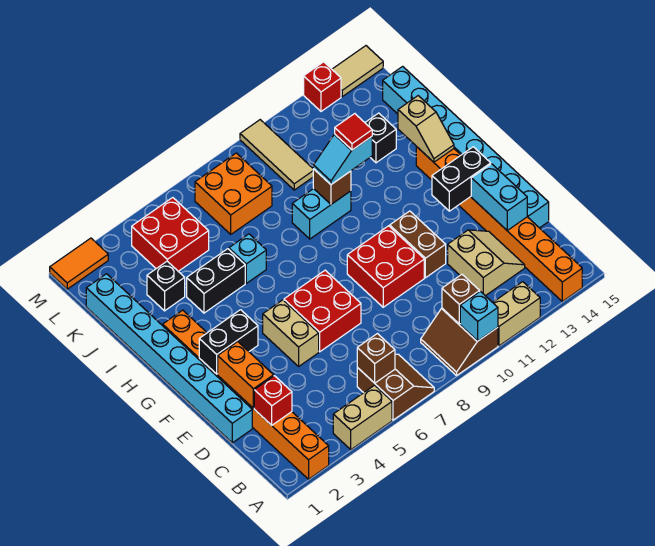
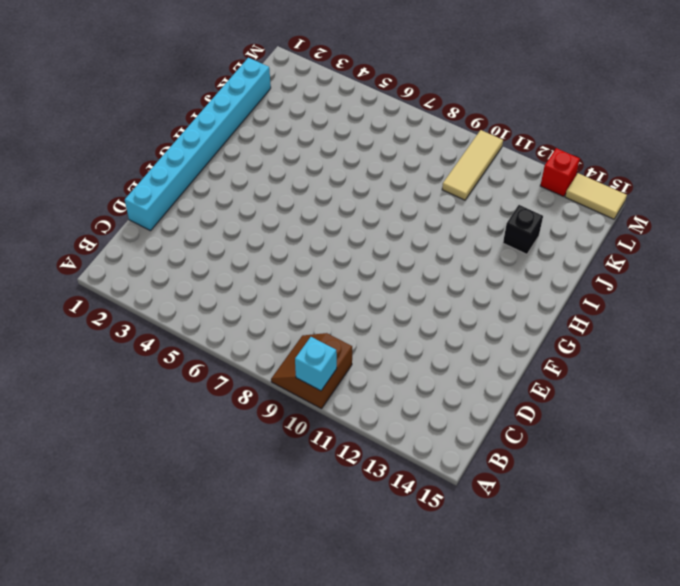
none -> orange 1x8 brick [163,310,329,479]
none -> tan 1x2 brick [333,385,392,450]
none -> brown 2x2 slope [357,354,434,420]
none -> tan 1x2 brick [493,282,540,346]

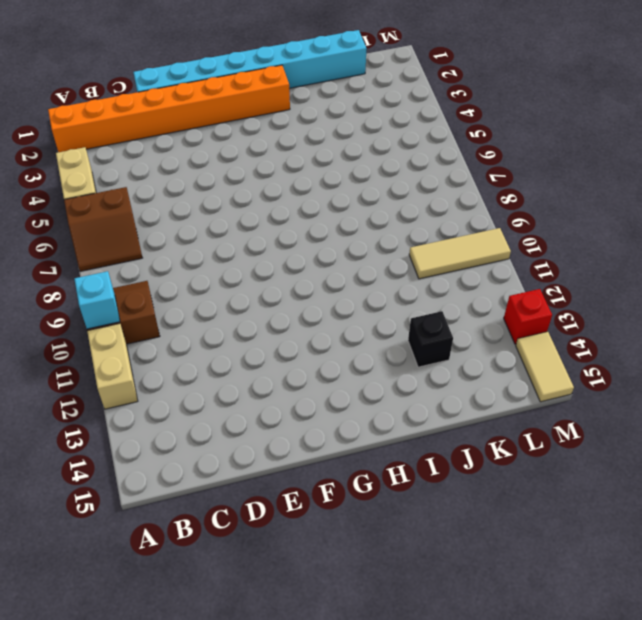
none -> orange 1x8 brick [416,146,582,301]
none -> tan 2x2 slope [448,230,525,296]
none -> cyan 1x8 brick [383,66,549,228]
none -> tan 1x2 brick [263,300,319,366]

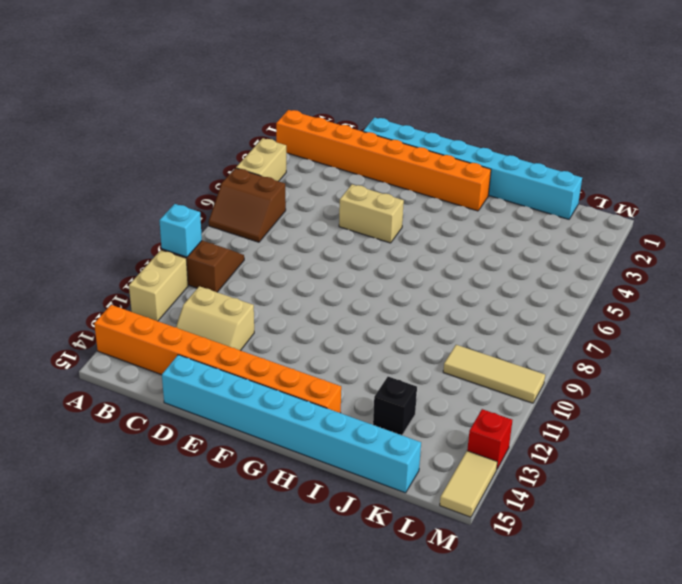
none -> red 2x2 brick [284,270,361,352]
none -> red 2x2 brick [347,226,424,307]
none -> brown 1x2 brick [390,211,446,278]
none -> black 1x2 brick [187,249,245,313]

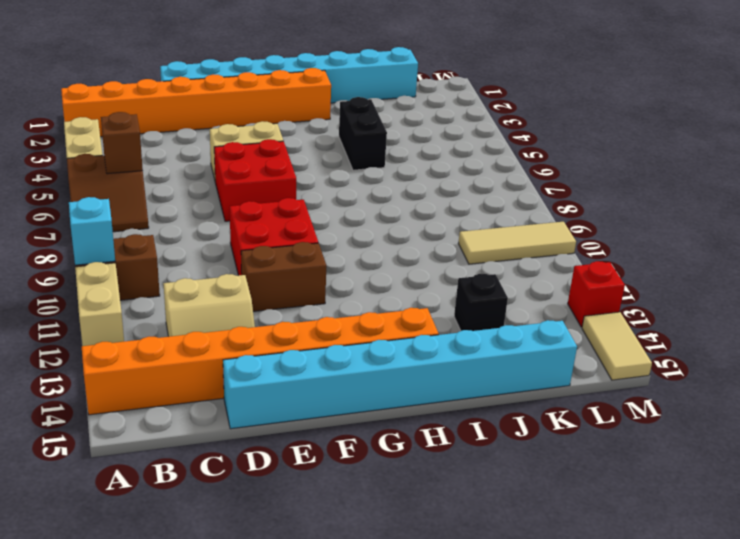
none -> cyan 1x1 brick [229,234,266,283]
none -> cyan 1x2 brick [292,189,351,239]
none -> black 1x1 brick [147,261,185,311]
none -> red 2x2 brick [132,198,209,271]

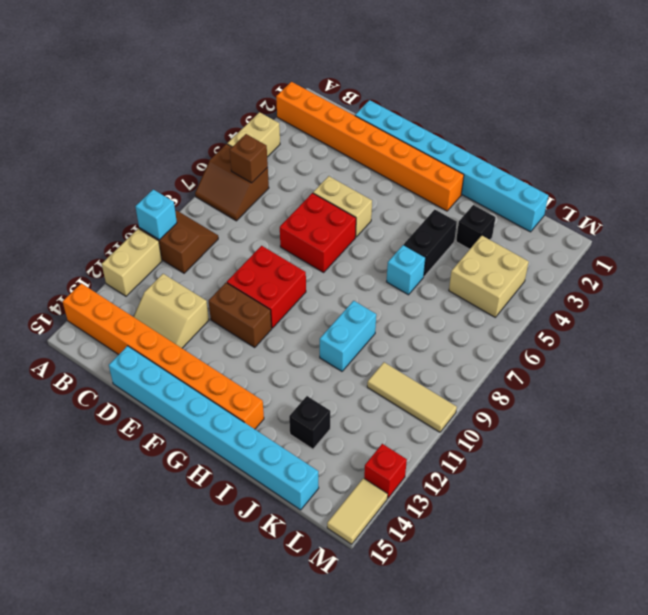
tan 2x2 brick [449,236,529,317] -> red 2x2 brick [132,198,209,271]
none -> orange 2x2 brick [195,153,272,234]
none -> orange 1x2 tile [50,238,108,289]
none -> brown 1x1 brick [442,275,480,324]
none -> red 1x1 brick [254,376,292,425]

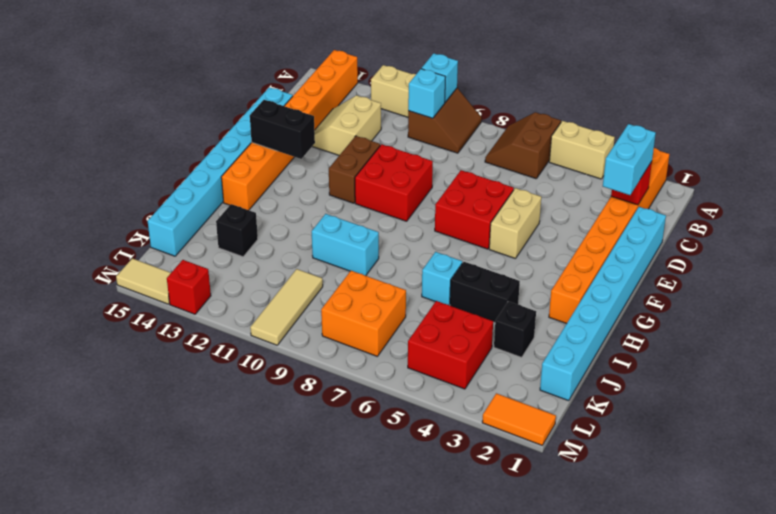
cyan 1x1 brick [408,69,445,118] -> brown 1x1 brick [442,275,480,324]
cyan 1x2 brick [603,124,656,195] -> cyan 1x2 brick moved to [471,164,527,230]
none -> brown 1x1 brick [357,334,395,383]
none -> orange 1x2 brick [218,342,274,408]
none -> black 1x2 brick [199,310,258,374]
none -> tan 1x2 slope [398,96,454,162]

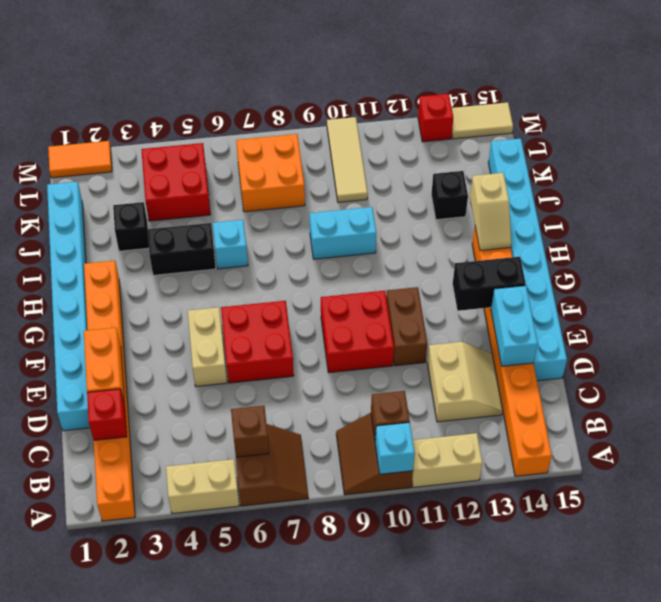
none -> black 1x2 brick [199,310,258,374]
none -> brown 1x1 brick [313,169,351,204]
none -> cyan 1x2 slope [313,134,372,185]
none -> red 1x1 tile [335,114,372,150]

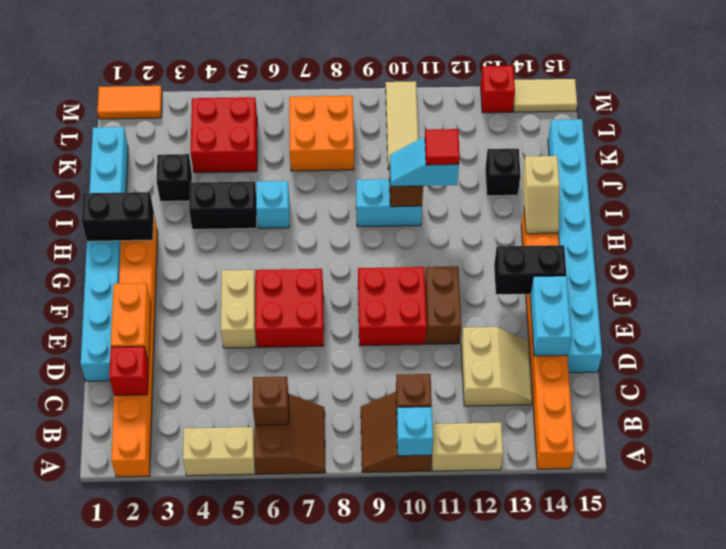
black 1x2 brick [82,192,154,241] -> black 1x2 brick moved to [199,310,258,374]

